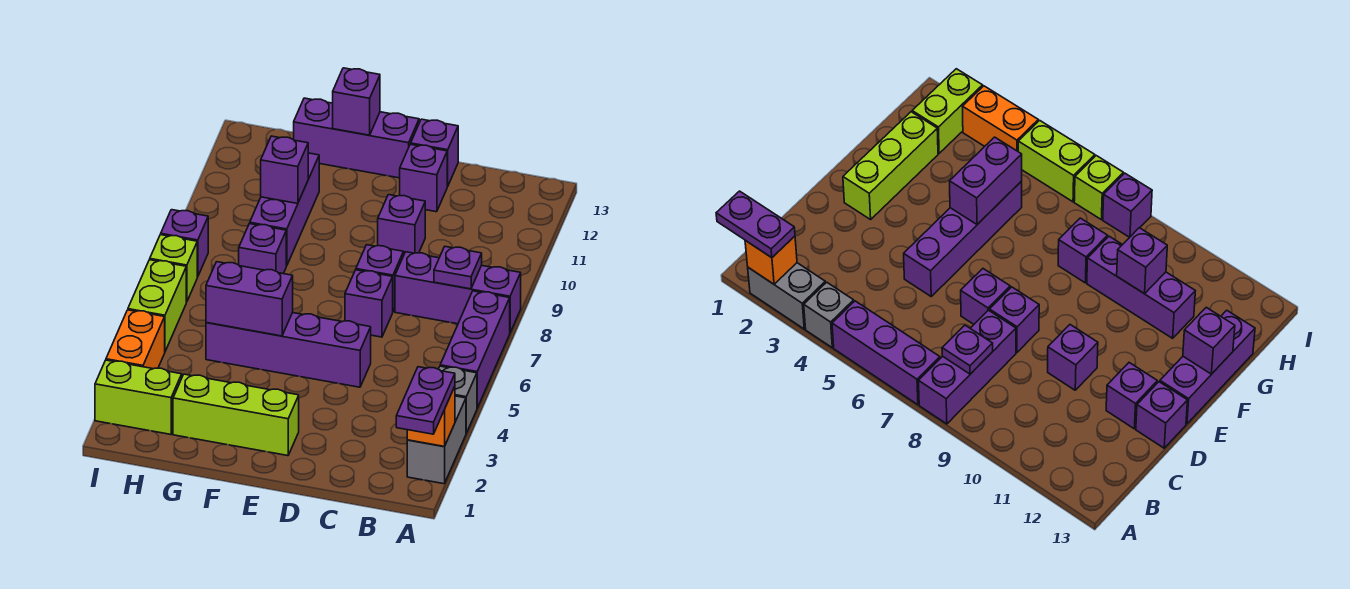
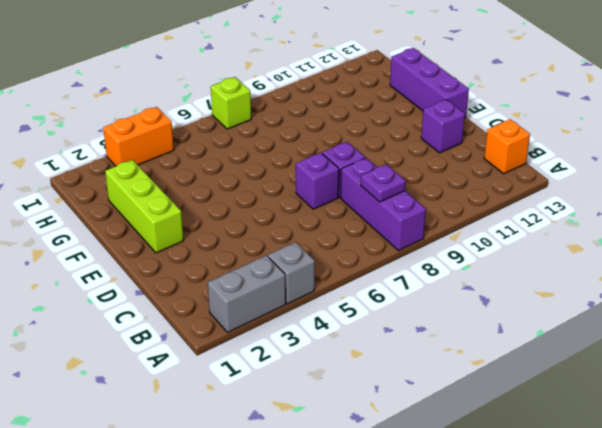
orange 1x1 brick [484,119,530,174] -> orange 1x1 brick moved to [407,387,455,446]
none -> purple 1x3 brick [440,291,510,408]
none -> purple 1x4 brick [206,313,371,387]
none -> purple 1x1 brick [378,195,425,254]

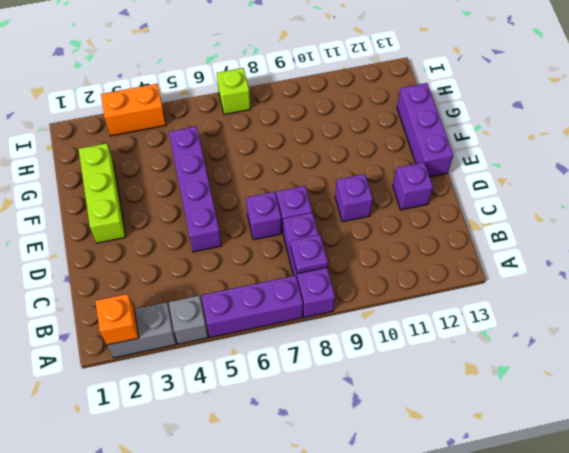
none -> purple 1x1 brick [411,119,458,186]
none -> purple 1x1 brick [239,224,286,274]
none -> purple 1x3 brick [250,153,319,266]

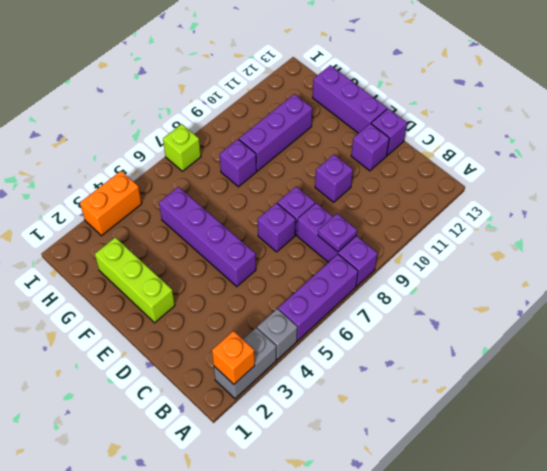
none -> lime 1x2 brick [95,360,182,434]
none -> lime 1x2 brick [128,260,186,351]
none -> purple 1x1 brick [161,210,208,277]

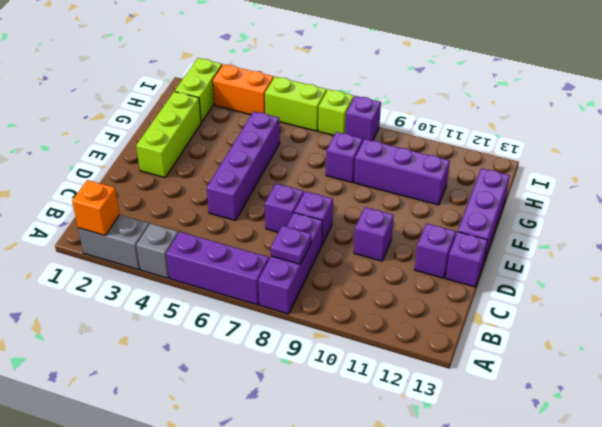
none -> purple 1x2 brick [206,262,293,336]
none -> purple 1x1 brick [333,68,380,135]
none -> purple 1x1 brick [261,136,308,204]

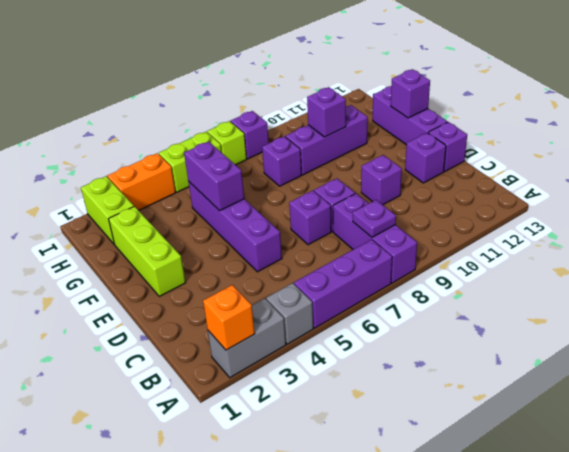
none -> purple 1x2 plate [396,367,455,434]

